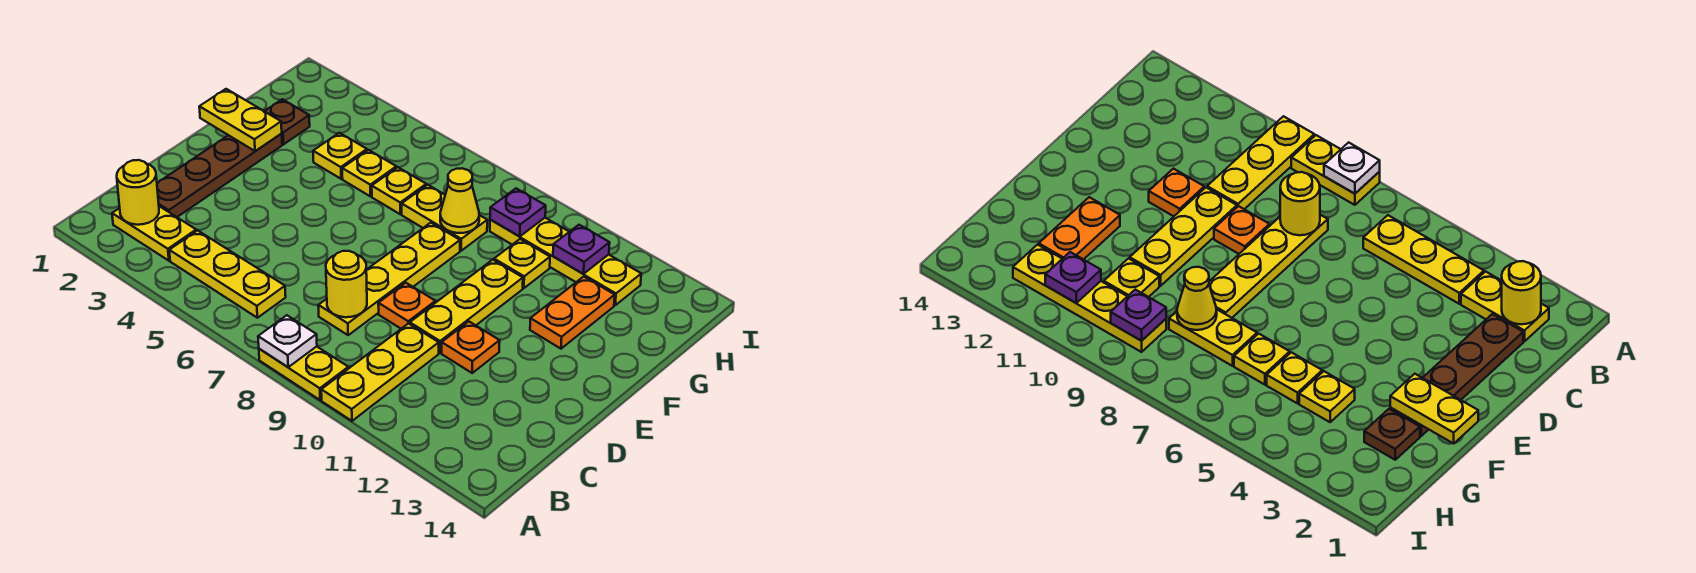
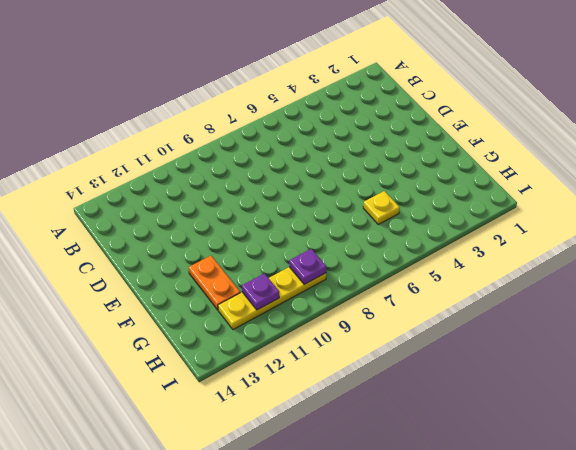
none -> yellow 1x2 plate [259,346,348,400]
none -> yellow 1x3 plate [321,323,439,421]
none -> yellow 1x2 plate [112,206,196,261]

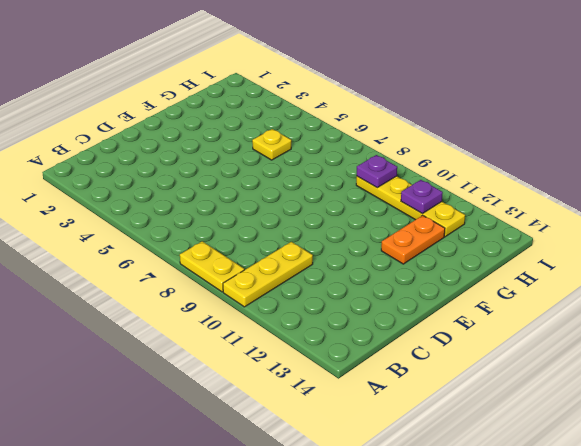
none -> yellow 1x2 plate [112,206,196,261]
none -> yellow 1x3 plate [169,230,286,318]
none -> brown 1x4 plate [157,134,282,217]

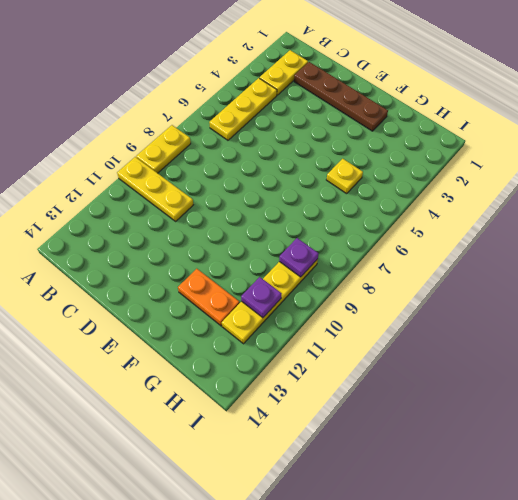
none -> yellow 1x4 plate [318,223,460,335]
none -> orange 1x1 plate [378,283,436,329]
none -> yellow 1x3 plate [410,260,523,353]

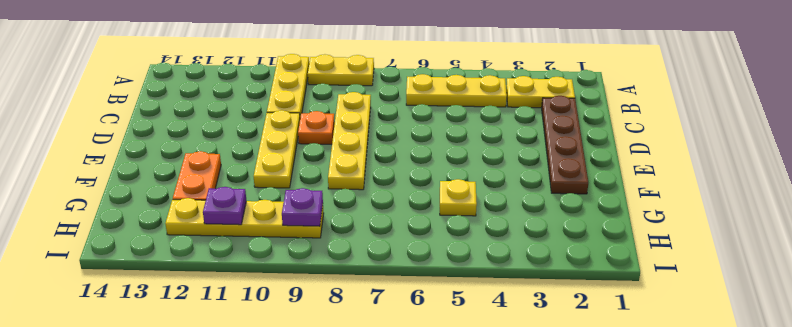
none -> orange 1x1 plate [442,322,500,373]
none -> brown 1x1 plate [265,99,310,144]
none -> yellow 1x1 plate [313,133,367,179]

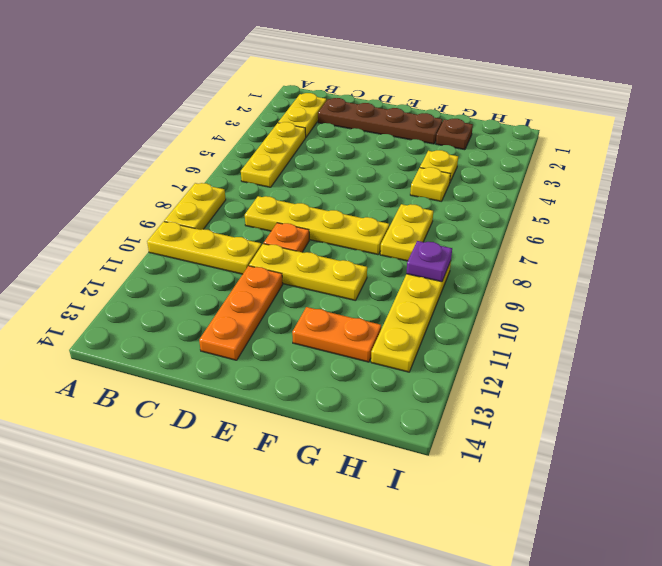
orange 1x3 plate [199,266,283,360] -> orange 1x1 plate [442,322,500,373]
none -> yellow 1x1 plate [372,167,426,214]
none -> yellow 1x1 plate [494,239,550,288]
none -> white 1x1 plate [258,315,317,367]

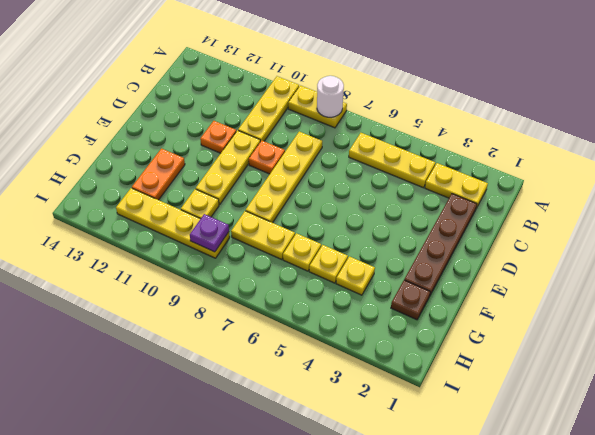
white 1x1 round brick [317,76,344,117] -> white 1x1 plate [258,315,317,367]
none -> yellow 1x1 round brick [117,160,159,225]
none -> yellow 1x1 round brick [326,251,367,317]
none -> yellow 1x2 plate [199,89,282,151]

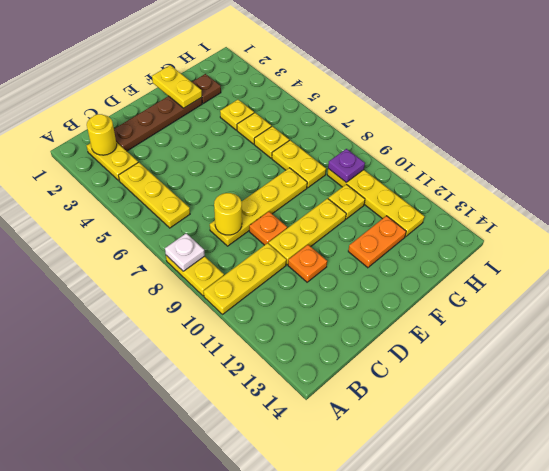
none -> yellow 1x1 cone [440,168,479,233]
none -> purple 1x1 plate [553,225,610,274]

